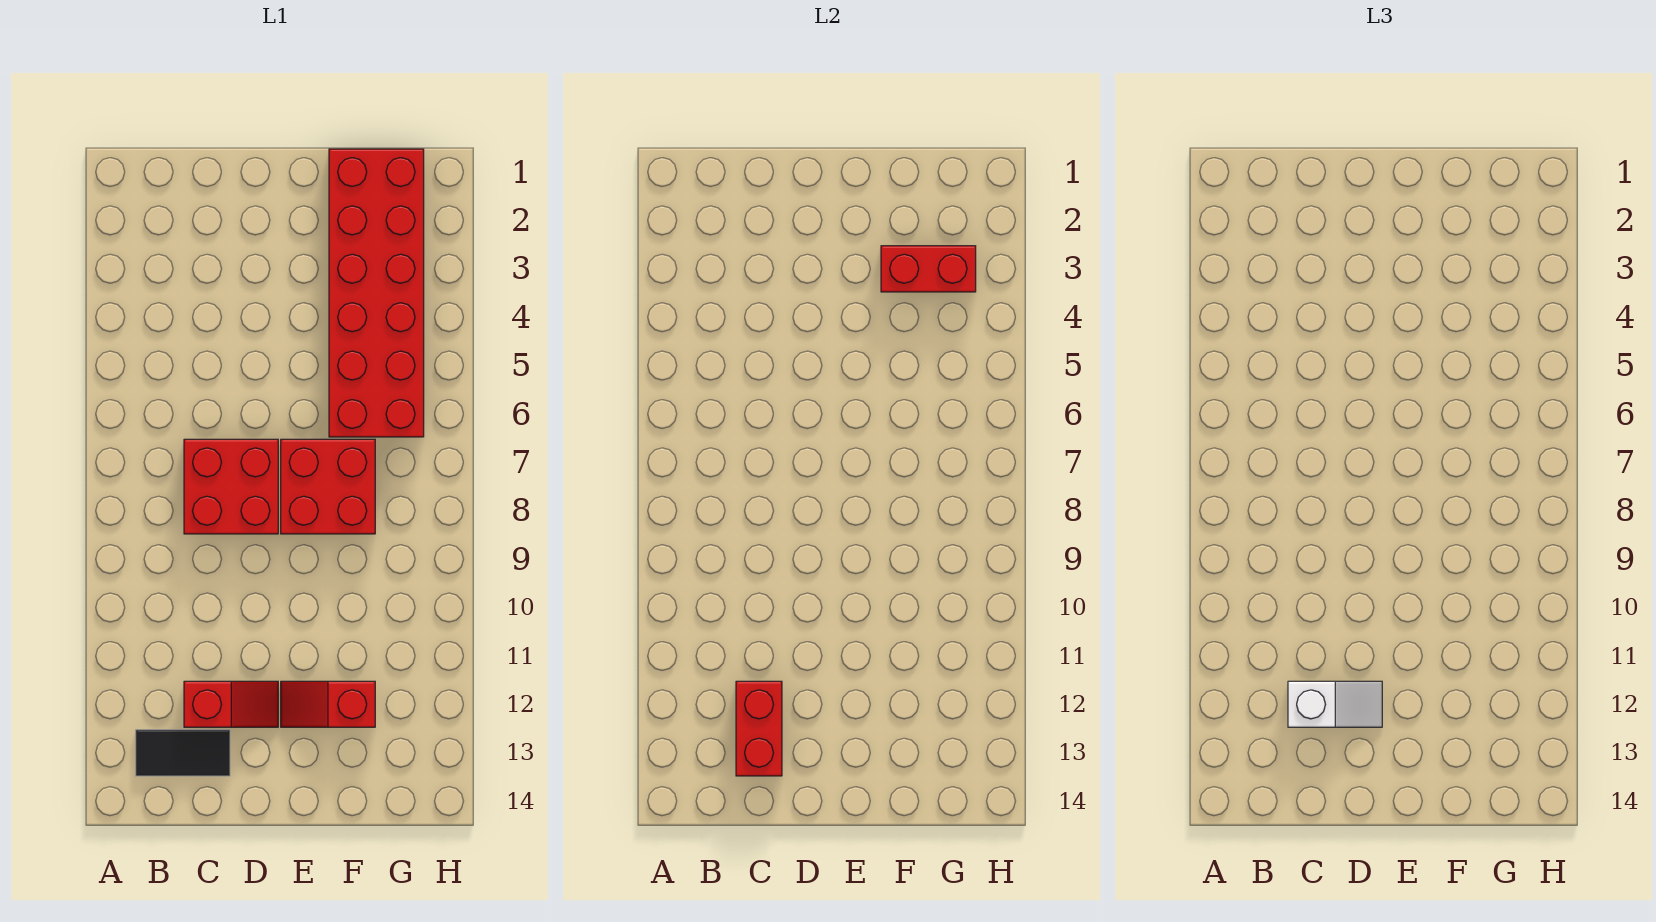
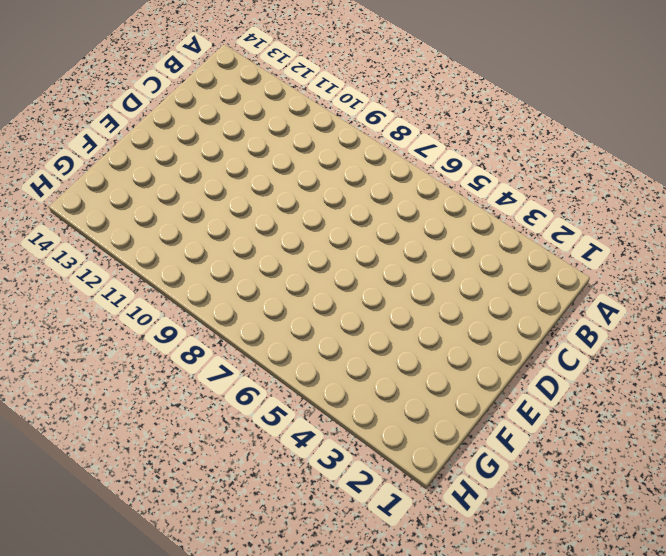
none -> black 1x2 tile [136,730,230,776]
none -> red 2x2 brick [184,439,278,534]

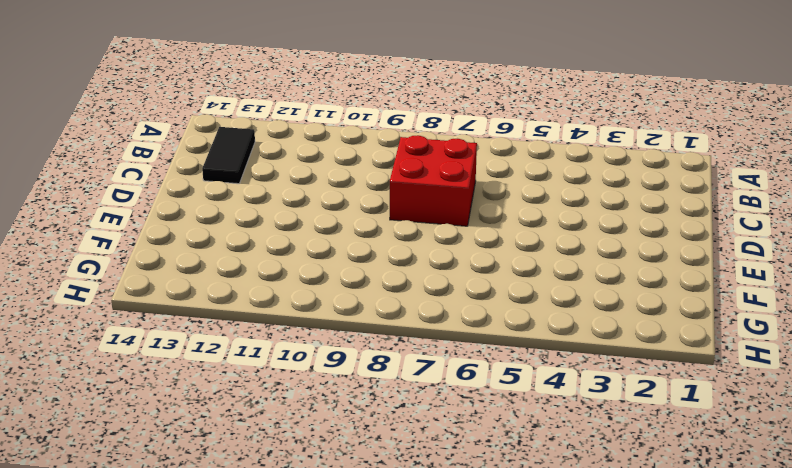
none -> red 1x2 slope [184,681,278,727]
none -> red 2x2 brick [281,439,375,534]

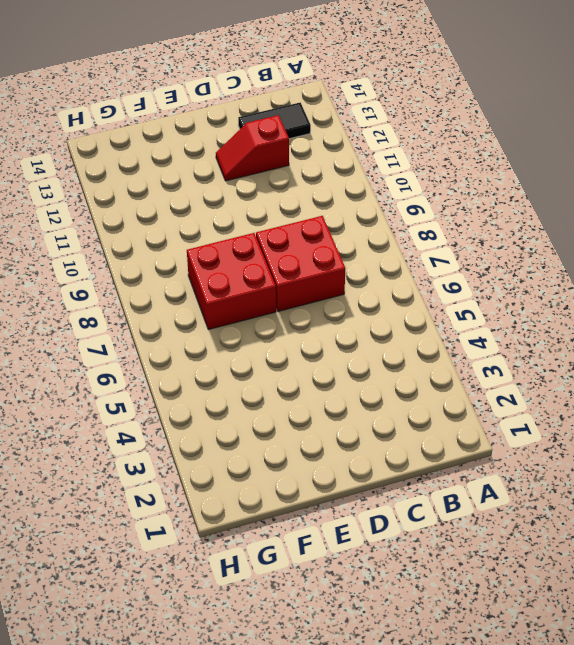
none -> red 1x2 slope [281,681,375,727]
none -> red 2x6 brick [329,149,424,437]

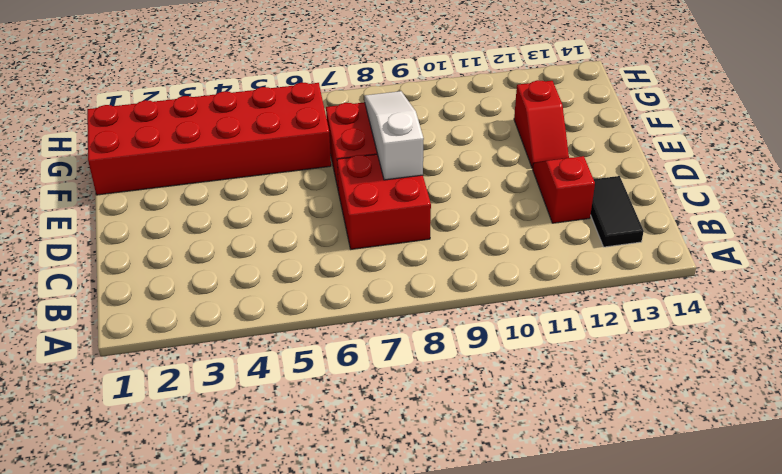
white 1x3 slope [365,91,424,180] -> none
none -> red 1x2 brick [736,681,782,776]
none -> red 1x2 brick [881,246,976,292]

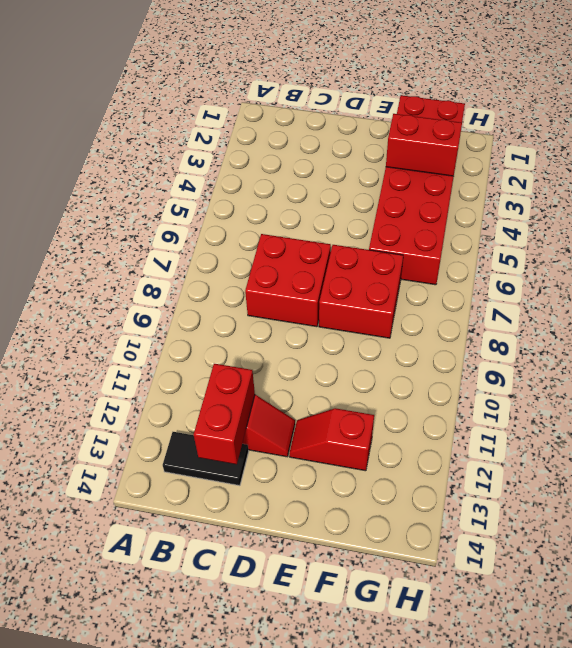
none -> white 1x2 slope [1288,681,1382,727]

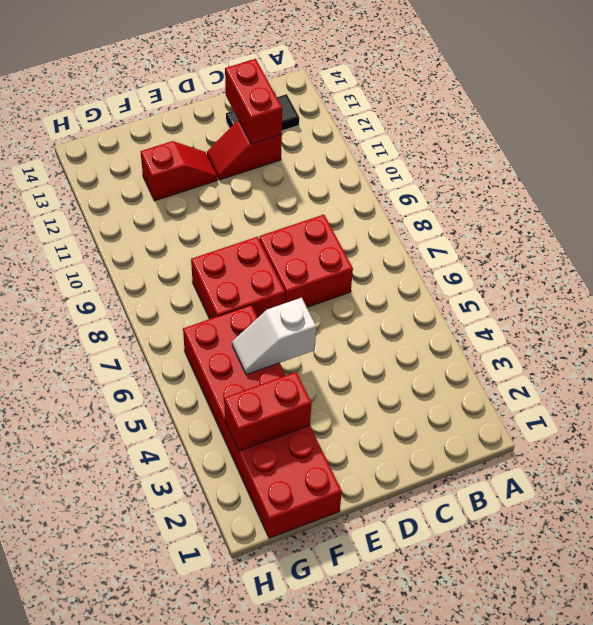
white 1x2 slope [232,298,316,375] -> white 1x2 slope moved to [1288,681,1382,727]

